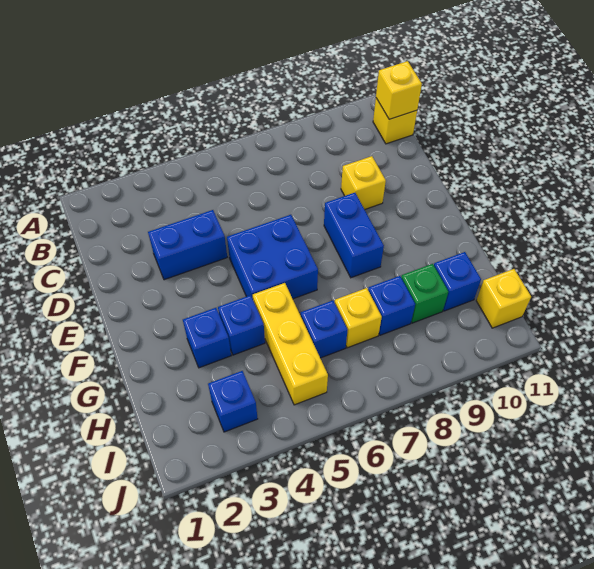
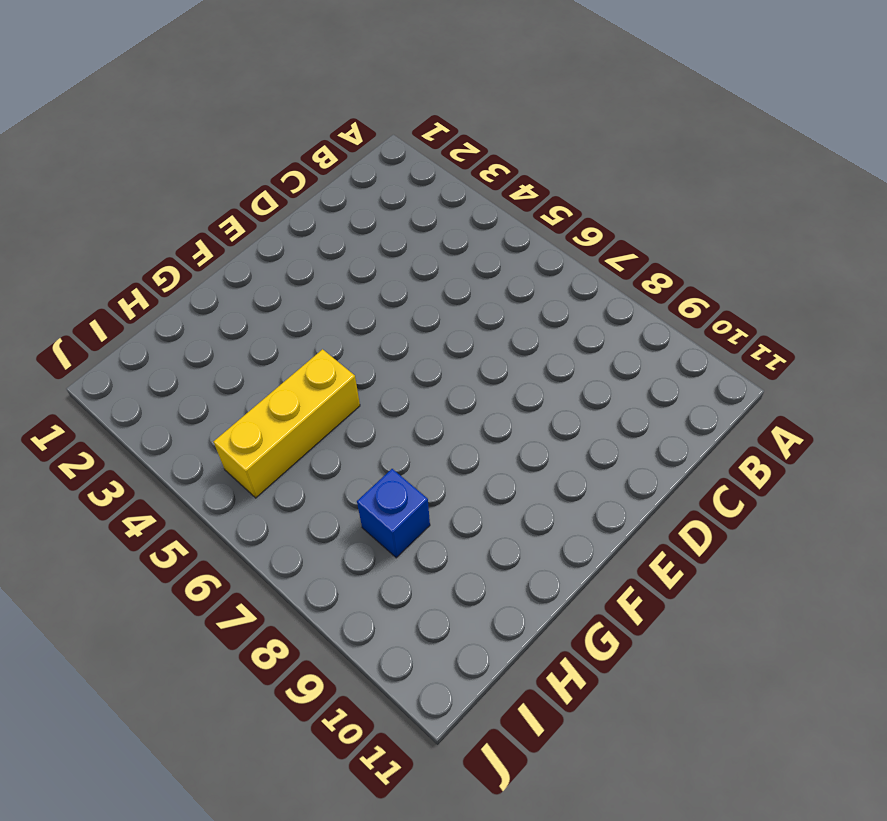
none -> yellow 1x1 brick [373,98,417,144]
none -> blue 1x2 brick [148,210,227,280]
none -> yellow 1x1 brick [341,156,386,210]

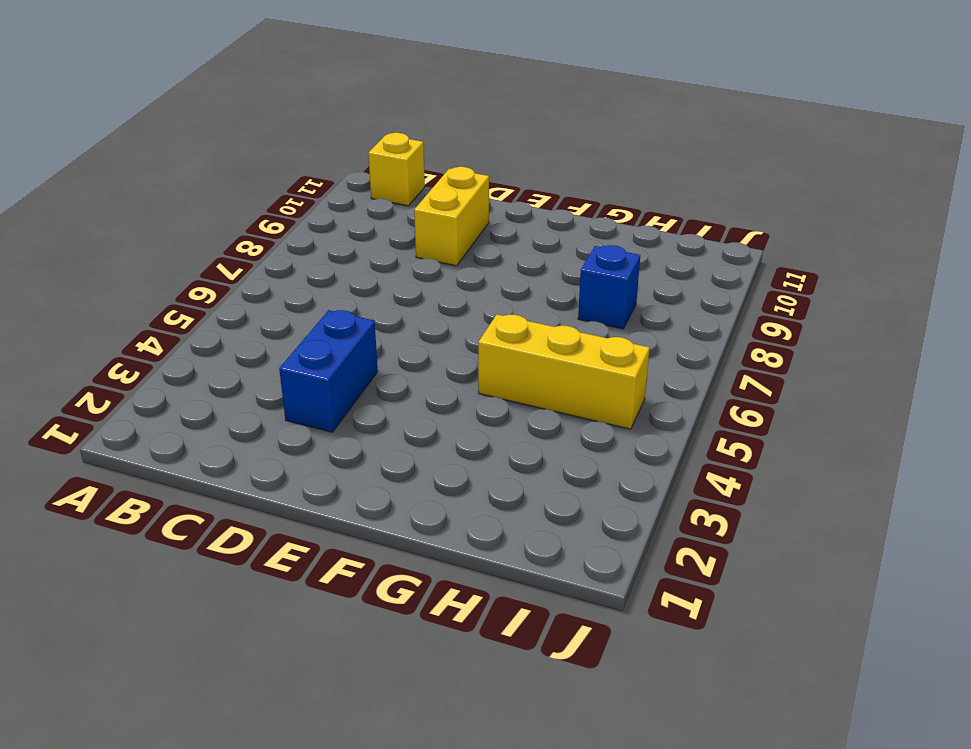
yellow 1x2 brick [414,167,489,266] -> yellow 1x1 brick [341,156,386,210]
none -> blue 2x2 brick [227,215,318,299]
none -> blue 1x2 brick [324,193,384,278]
none -> blue 1x1 brick [183,308,231,368]

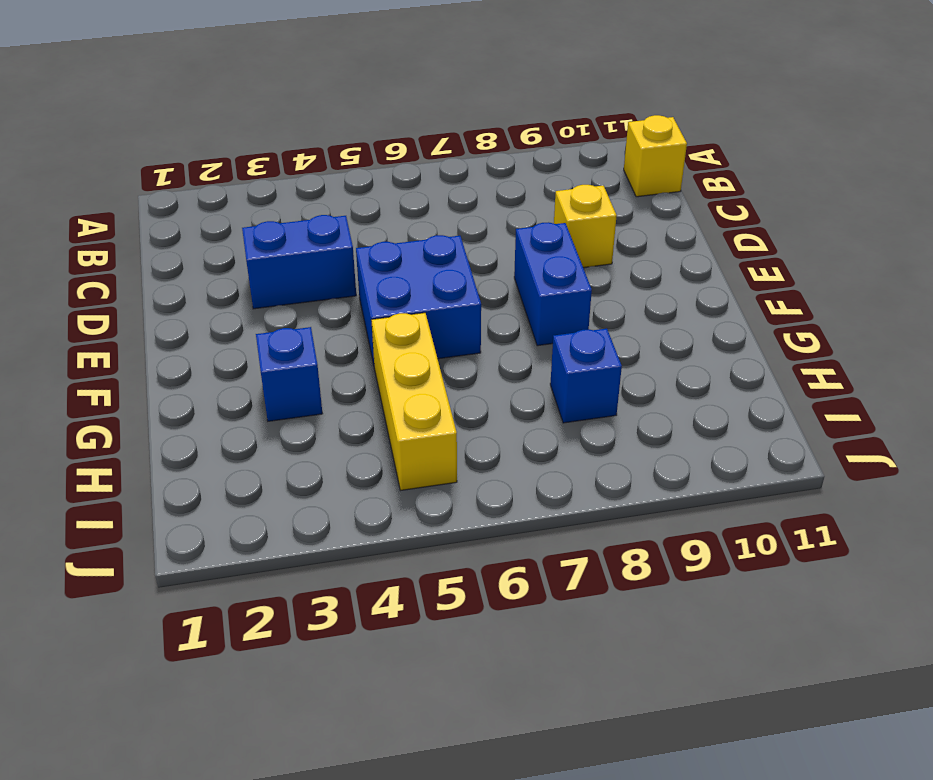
none -> blue 1x1 brick [218,295,265,355]
none -> blue 1x1 brick [301,300,348,358]
none -> yellow 1x1 brick [335,288,382,348]

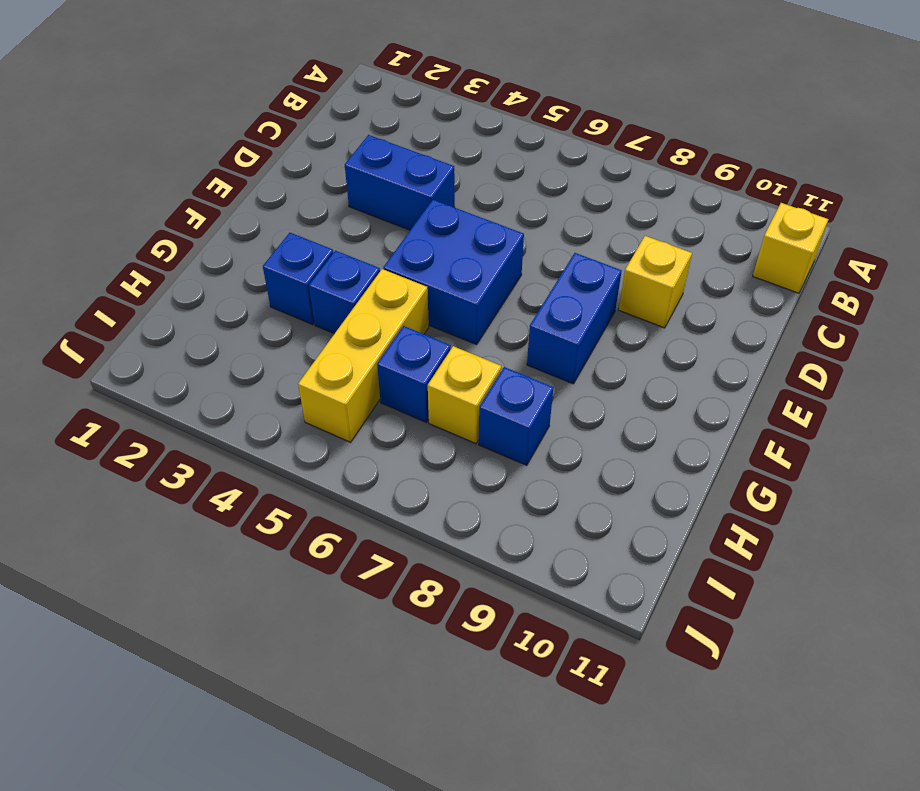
none -> green 1x1 brick [401,264,448,323]
none -> blue 1x1 brick [434,252,481,311]
none -> blue 1x1 brick [208,371,258,432]

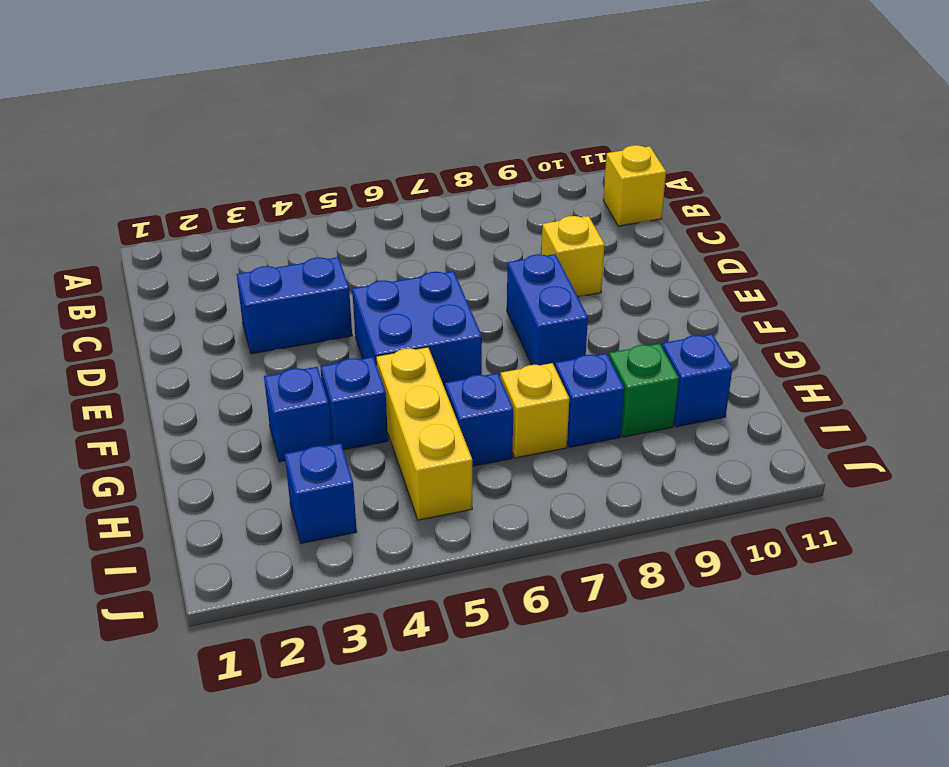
none -> yellow 1x1 brick [476,269,531,328]
none -> yellow 1x1 brick [376,61,422,119]

